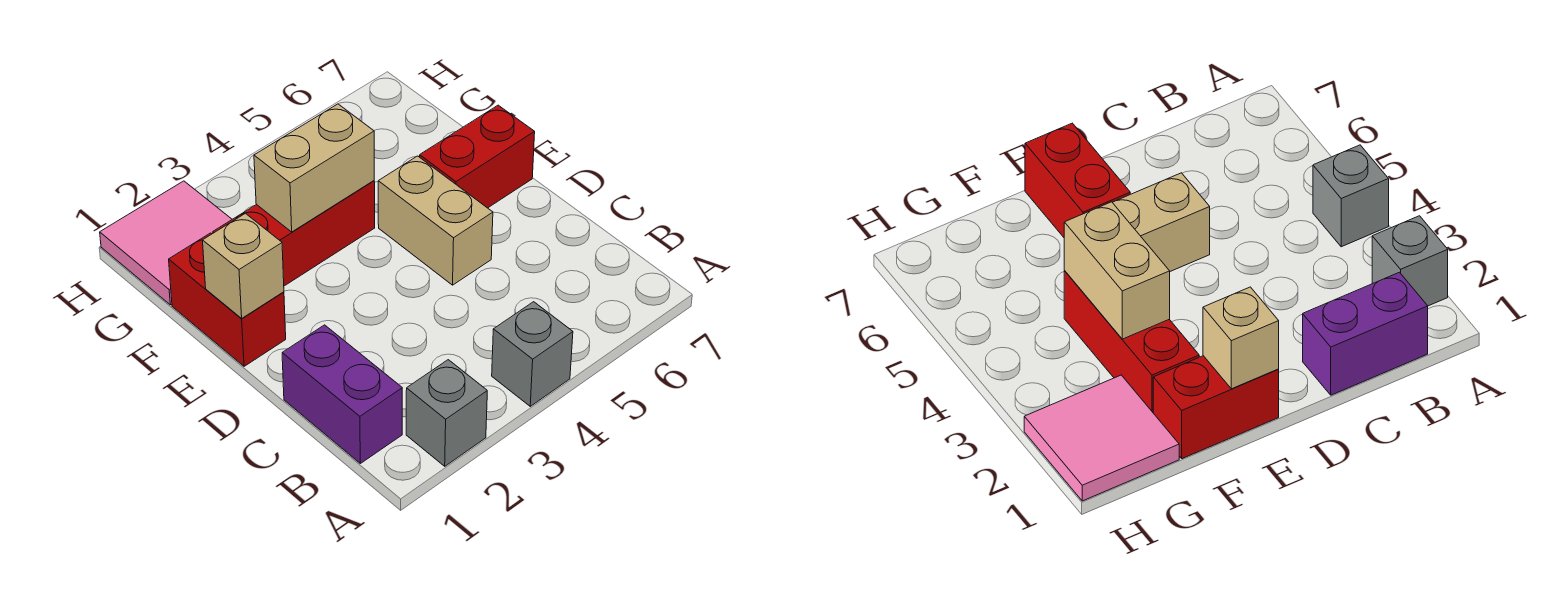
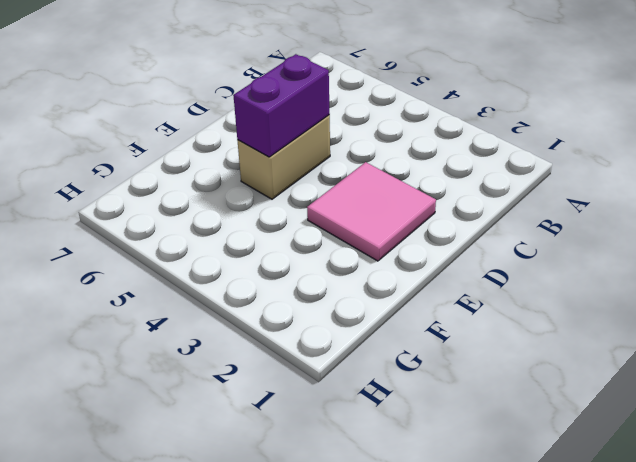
pink 2x2 tile [307,162,436,261] -> pink 2x2 tile moved to [100,181,232,305]
purple 1x2 brick [233,54,330,157] -> purple 1x2 brick moved to [282,325,402,463]
none -> grey 1x1 brick [406,360,487,466]
none -> grey 1x1 brick [492,302,573,406]

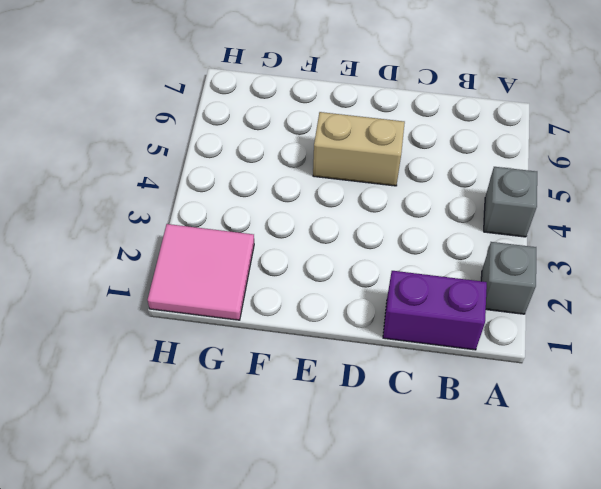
none -> red 1x2 brick [169,233,286,366]
none -> red 1x2 brick [420,105,535,208]

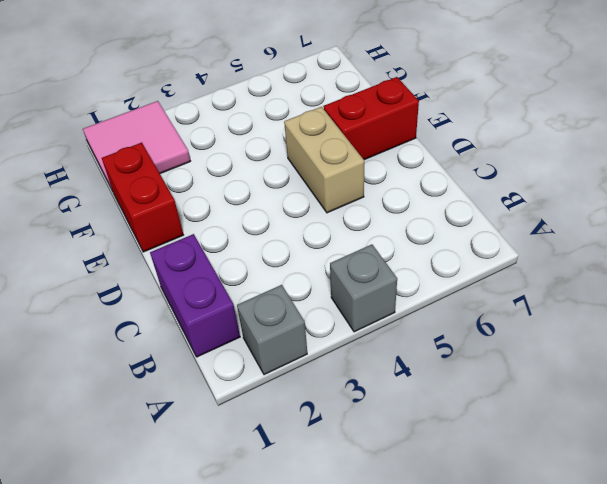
none -> red 1x3 brick [213,181,375,286]
none -> tan 1x1 brick [203,213,284,319]

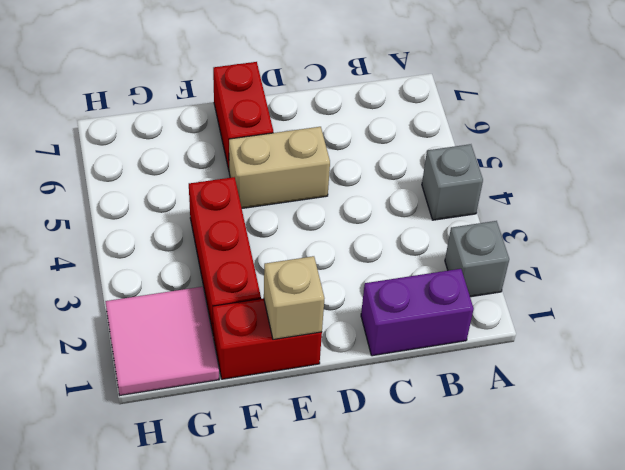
none -> tan 1x2 brick [254,104,374,232]

